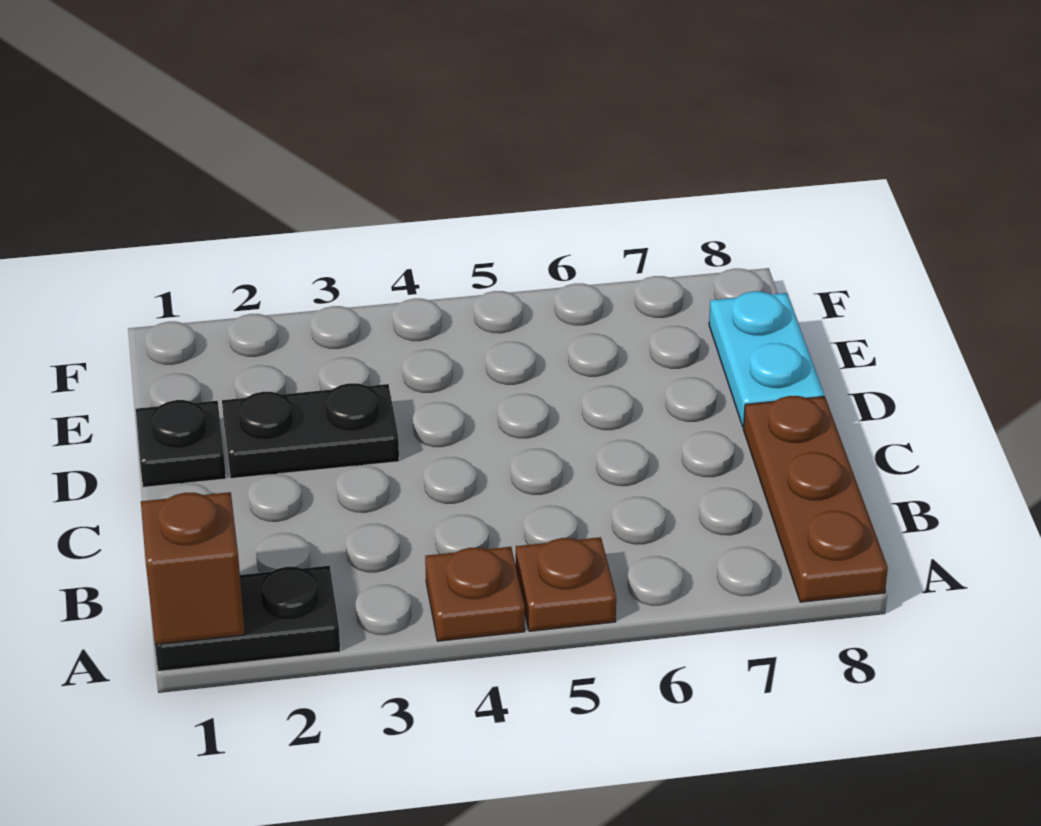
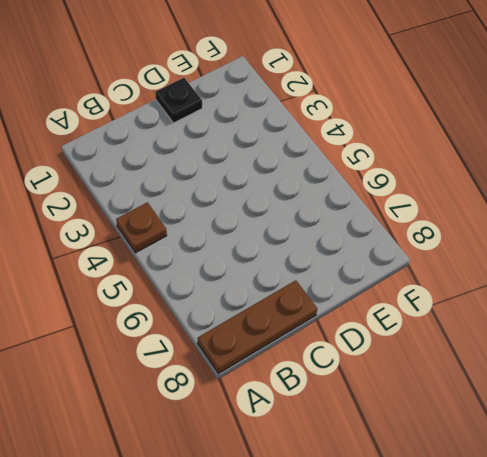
none -> black 1x2 plate [155,566,340,671]
none -> brown 1x1 plate [516,537,616,631]

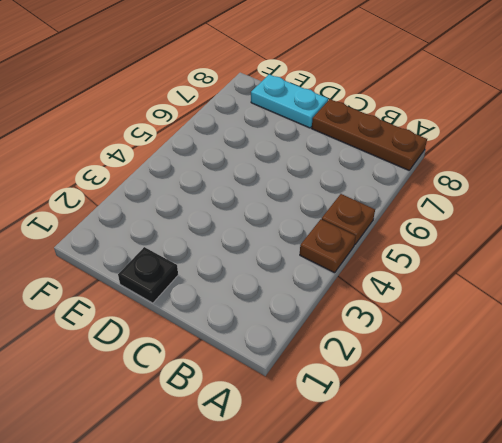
none -> black 1x2 plate [155,566,340,671]
none -> black 1x2 plate [222,383,399,478]

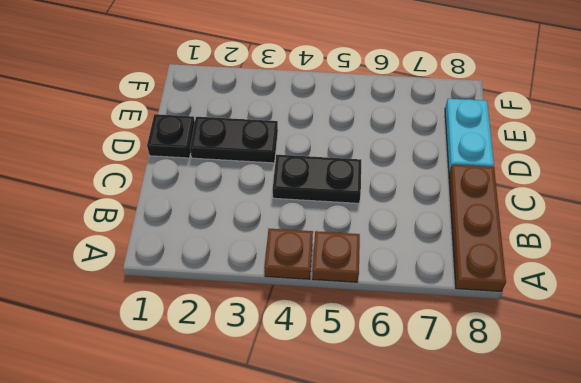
black 1x2 plate [273,155,361,203] -> black 1x2 plate moved to [155,566,340,671]
none -> brown 1x1 brick [141,492,245,645]

